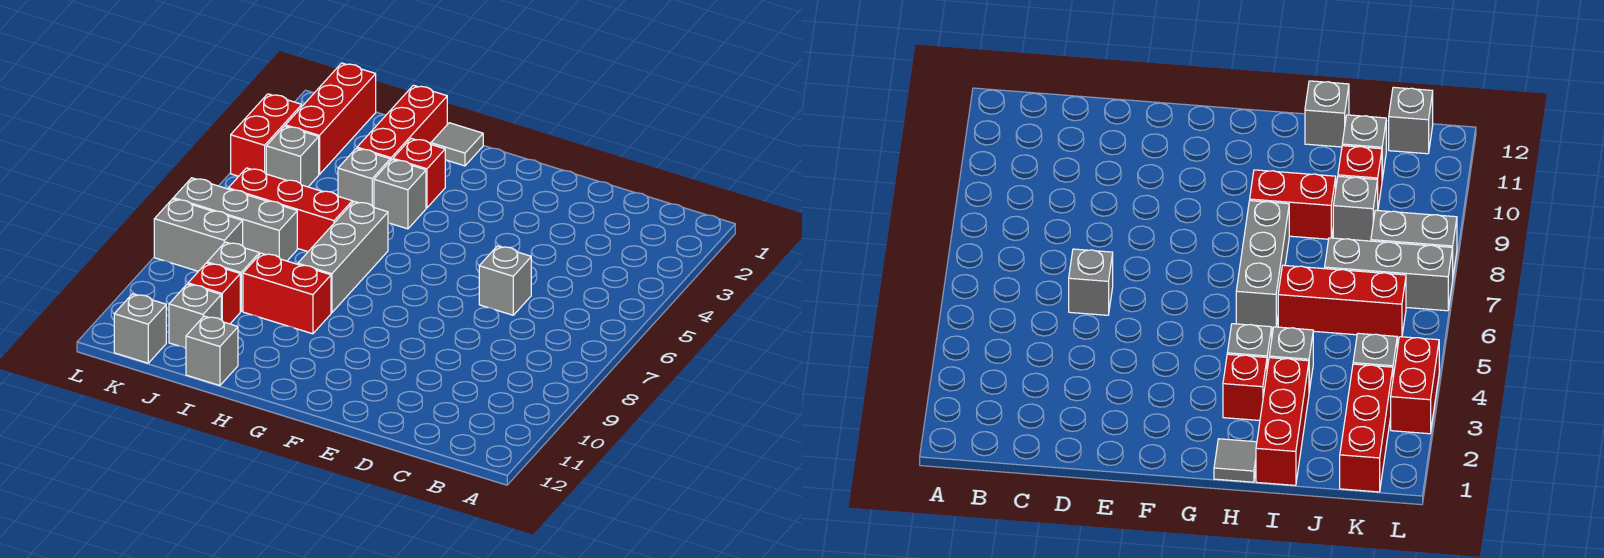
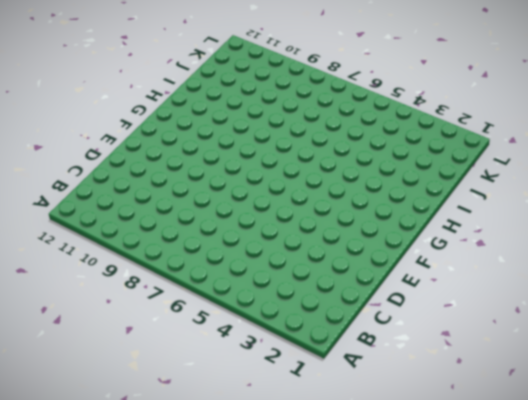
none -> grey 1x1 brick [479,246,531,315]
none -> grey 1x1 tile [431,123,483,166]
none -> red 1x1 brick [393,138,445,208]

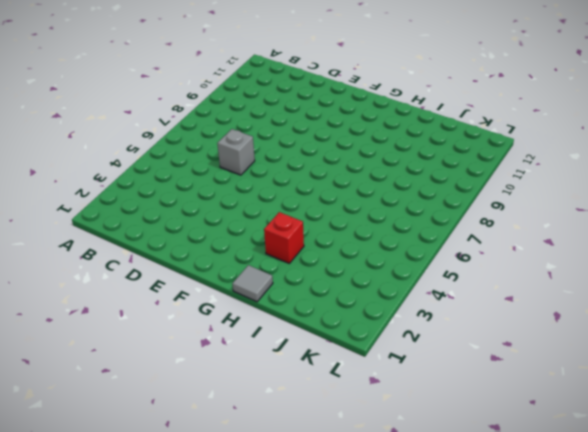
none -> grey 1x1 brick [374,159,426,229]
none -> grey 1x3 brick [298,201,388,313]
none -> red 1x2 brick [243,253,331,334]

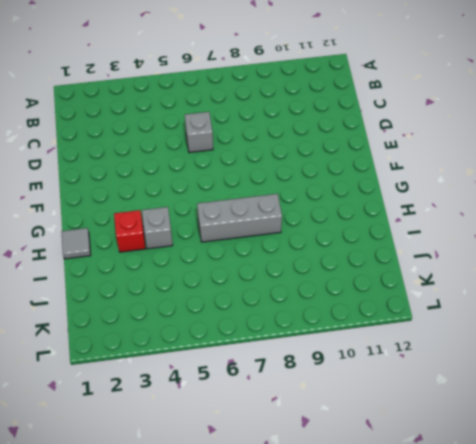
none -> red 1x2 brick [243,253,331,334]
none -> red 1x3 brick [357,85,447,161]
none -> grey 1x1 brick [338,148,390,207]

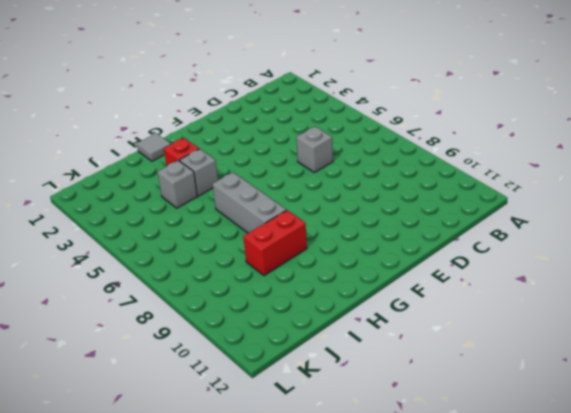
none -> red 1x3 brick [357,85,447,161]
none -> red 1x3 brick [228,168,352,252]
none -> grey 1x1 brick [186,316,238,386]

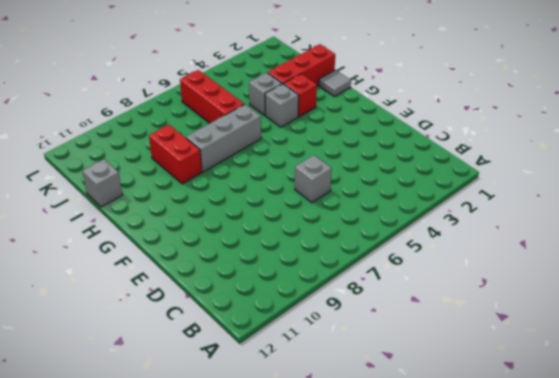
none -> grey 1x3 brick [173,178,297,261]
none -> grey 1x1 brick [207,242,259,311]
none -> red 1x1 brick [188,263,240,324]

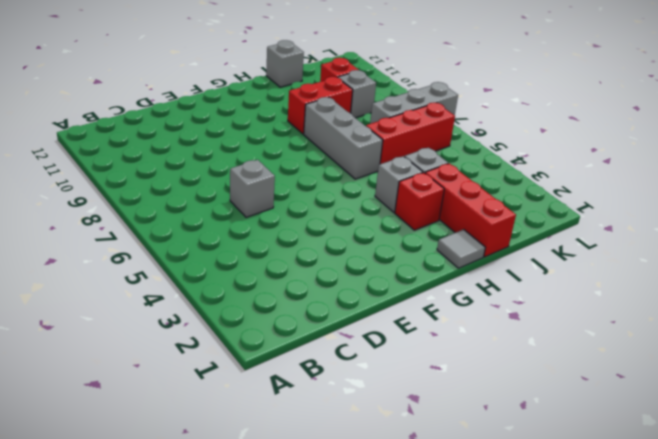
none -> grey 1x1 brick [169,284,221,348]
none -> red 1x3 brick [285,63,376,174]
none -> grey 1x1 brick [266,126,319,187]

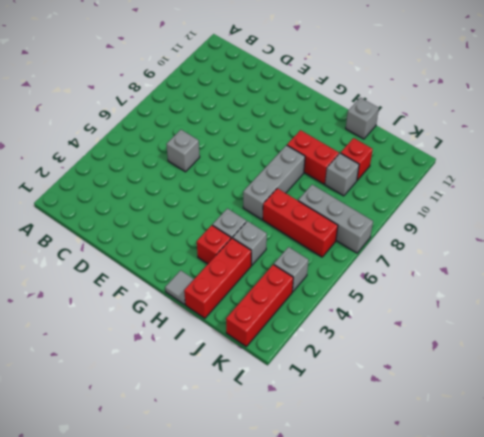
none -> grey 1x1 brick [169,284,221,348]
none -> grey 1x2 brick [154,199,243,271]
none -> grey 1x1 brick [114,294,166,363]

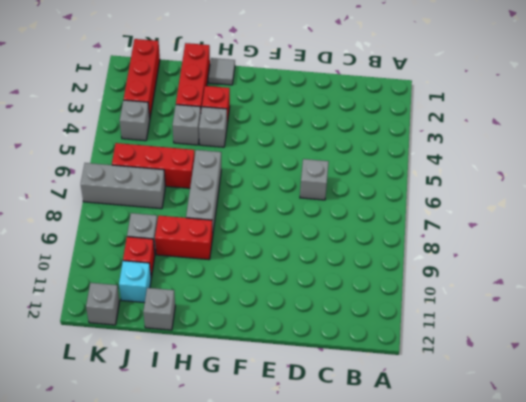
cyan 1x1 brick [119,261,151,303] -> grey 1x1 brick [169,284,221,348]
none -> grey 1x2 brick [154,199,243,271]
none -> red 1x2 brick [231,94,302,176]

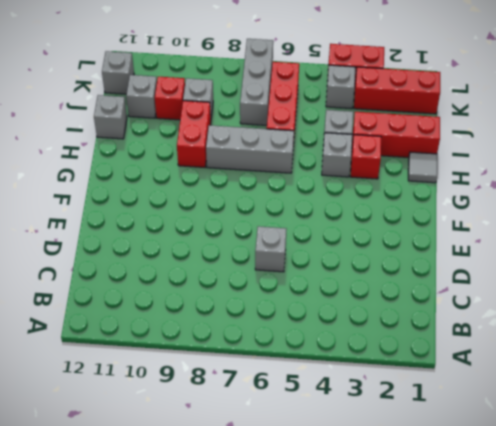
none -> grey 1x2 brick [154,199,243,271]

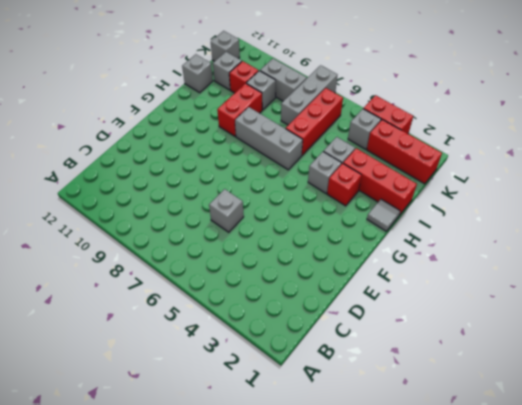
grey 1x2 brick [260,59,307,101] -> grey 1x2 brick turned to [154,199,243,271]

